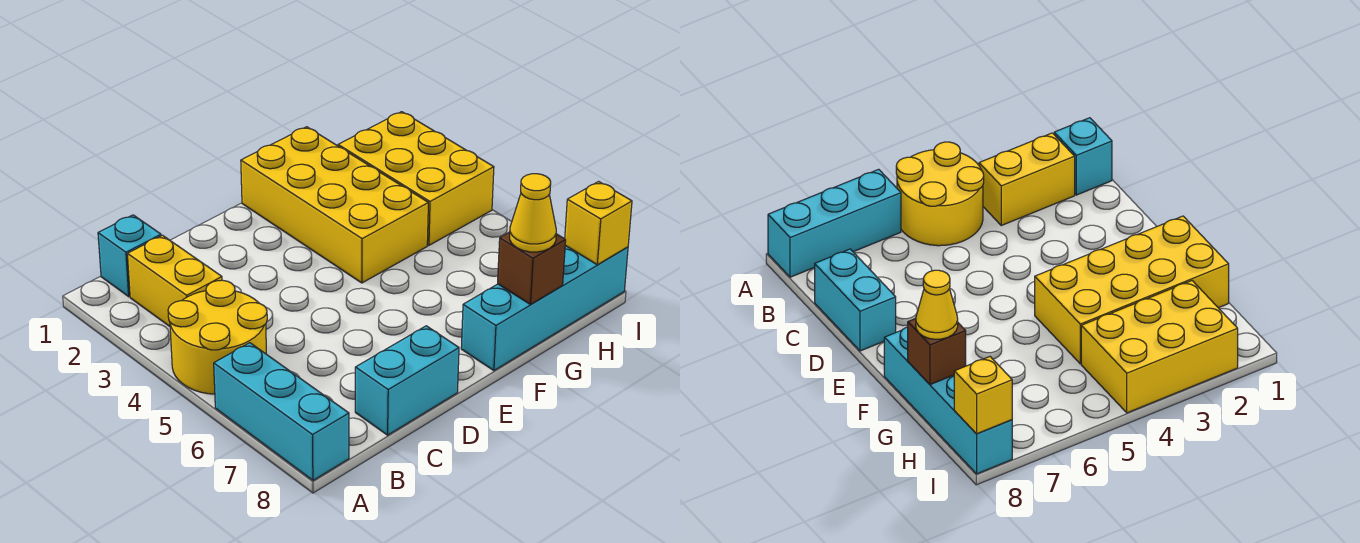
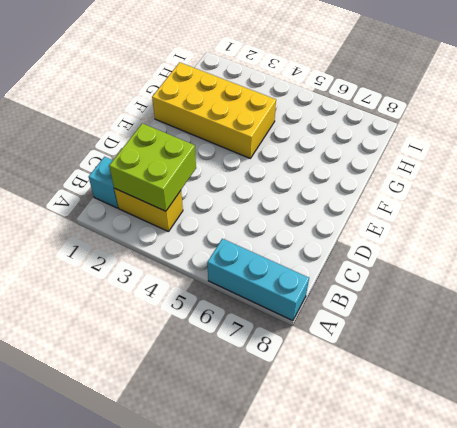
lime 2x2 brick [109,123,196,211] -> none
none -> yellow 2x2 round brick [168,280,267,394]
none -> cyan 1x2 brick [355,326,459,435]

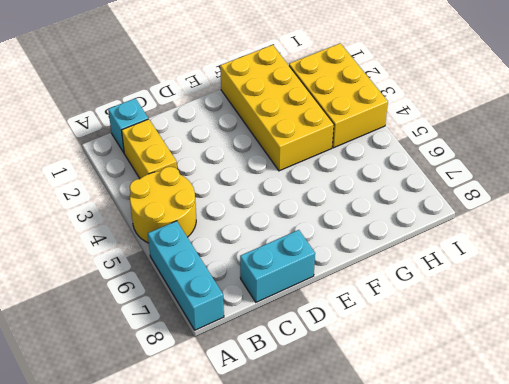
none -> cyan 1x4 brick [461,246,628,371]
none -> brown 1x1 brick [498,232,566,304]

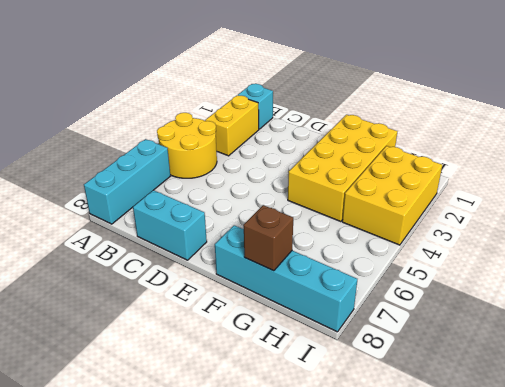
none -> yellow 1x1 brick [565,182,632,265]
none -> yellow 1x1 cone [510,174,556,252]

